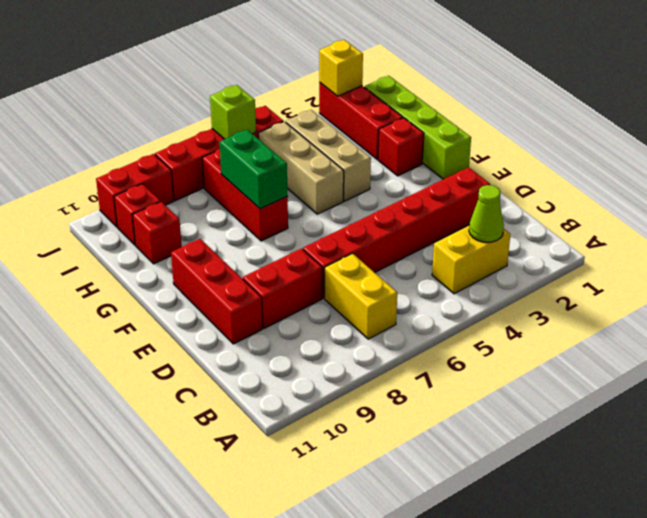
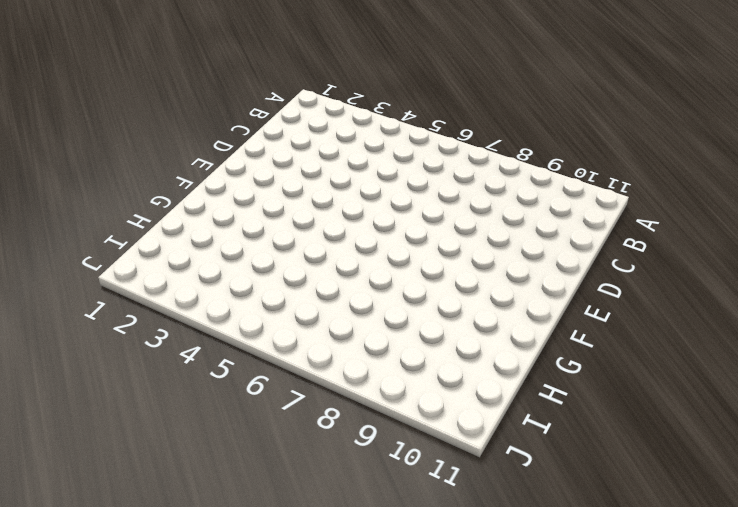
none -> yellow 1x2 brick [432,226,510,294]
none -> yellow 1x2 brick [325,253,397,339]
none -> red 1x6 brick [303,167,490,298]

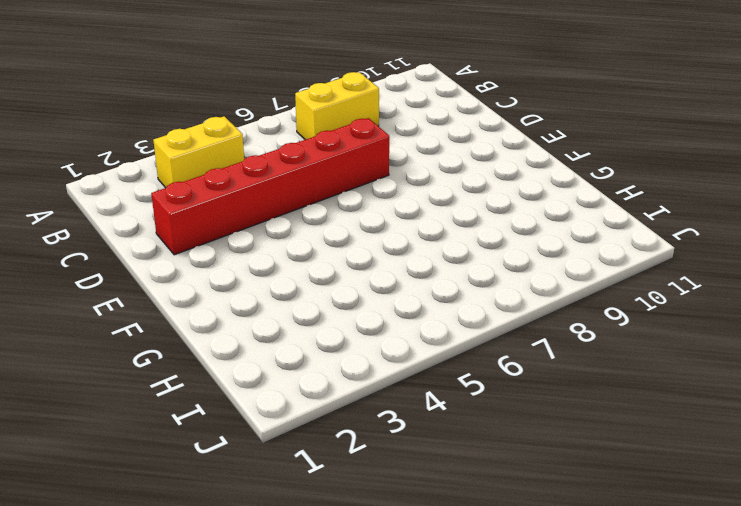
yellow 1x2 brick [295,72,379,140] -> yellow 1x2 brick turned to [325,253,397,339]
none -> red 1x2 brick [243,249,322,328]
none -> red 1x3 brick [171,239,263,344]
none -> lime 1x4 brick [364,76,471,179]

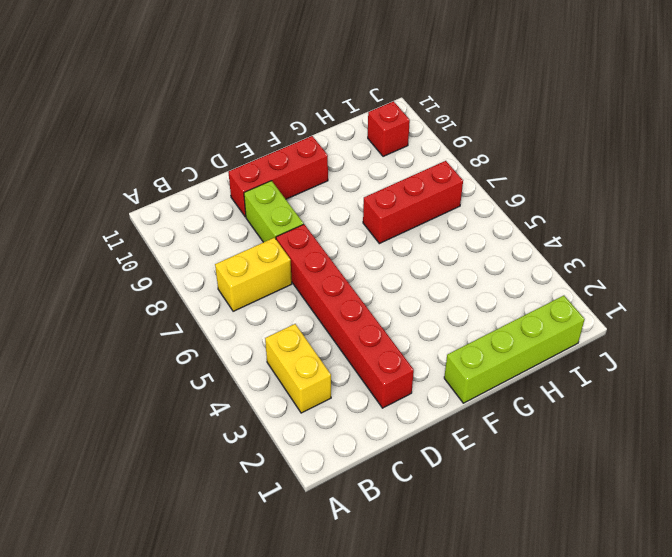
lime 1x2 brick [244,181,304,242] -> red 1x2 brick [243,249,322,328]
none -> red 1x1 brick [378,118,424,176]
none -> tan 1x3 brick [286,110,371,201]
none -> tan 1x3 brick [258,121,344,214]

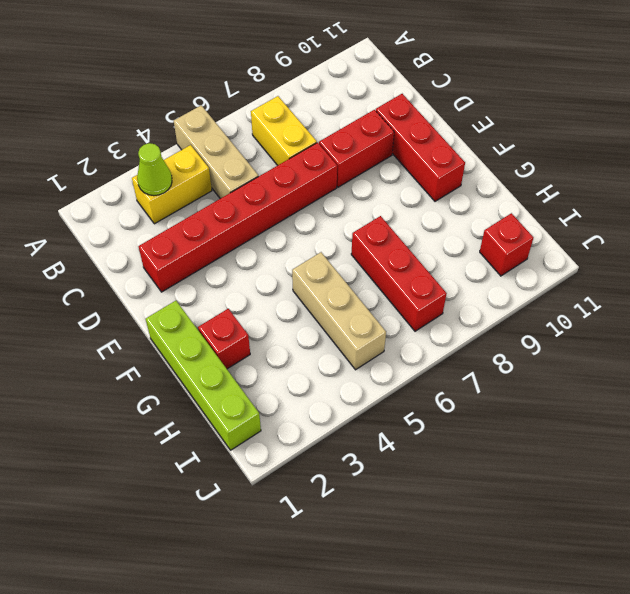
tan 1x3 brick [174,105,258,199] -> tan 1x3 brick moved to [286,110,371,201]
none -> red 1x3 brick [319,83,403,159]
none -> red 1x1 brick [133,202,182,264]
none -> red 1x4 brick [155,106,283,201]

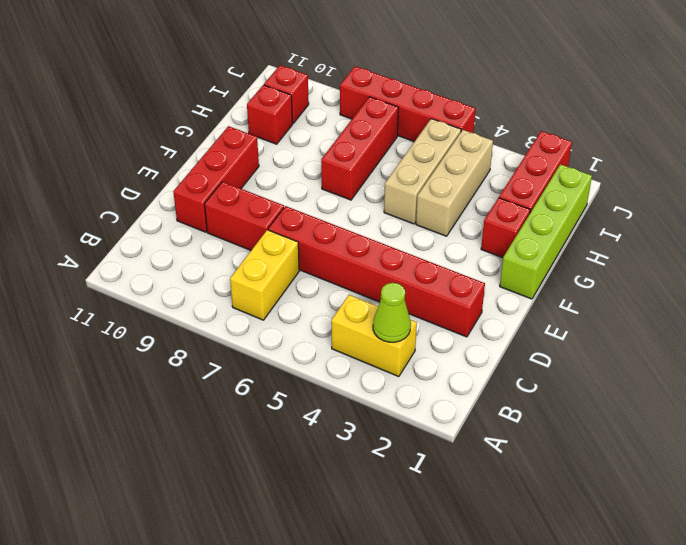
none -> red 1x2 brick [96,154,174,227]
none -> green 1x2 brick [220,130,288,209]
none -> yellow 1x1 brick [319,40,363,96]

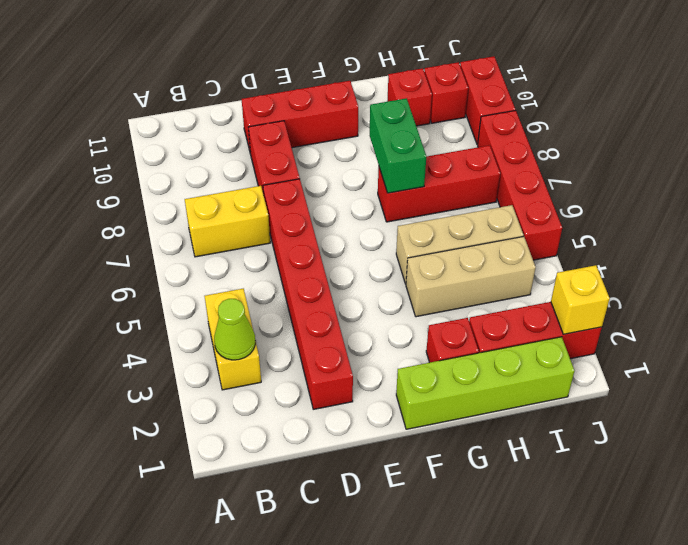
green 1x2 brick [370,98,426,193] -> green 1x2 brick turned to [220,130,288,209]
none -> lime 1x1 brick [210,85,256,139]

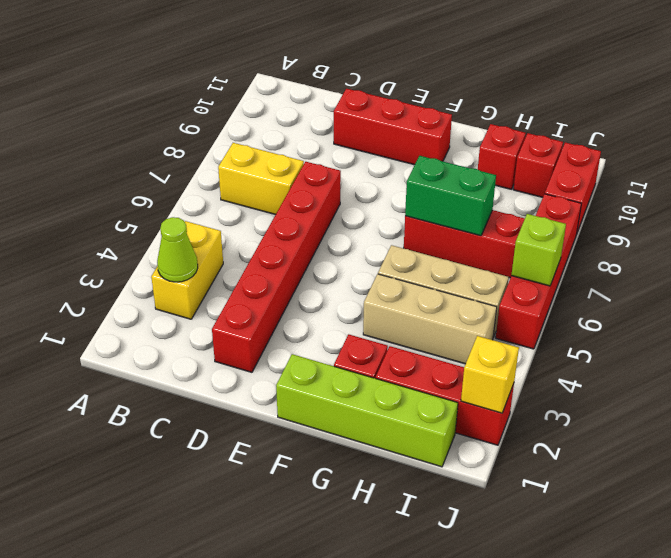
none -> red 1x2 brick [243,249,322,328]

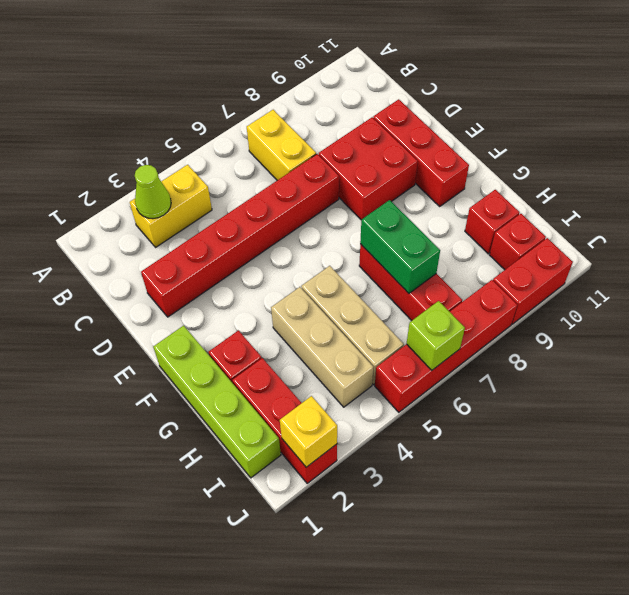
red 2x2 brick [319,117,418,220] -> red 1x2 brick [243,249,322,328]

